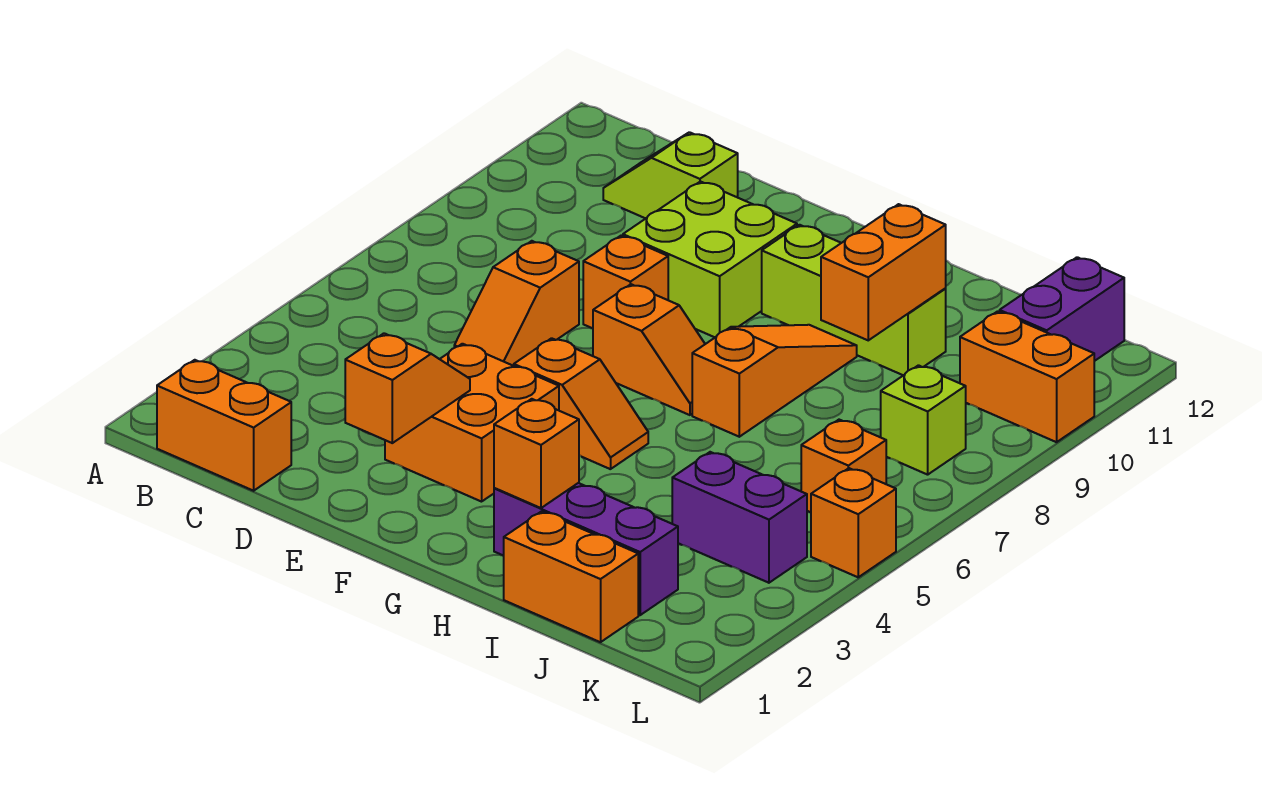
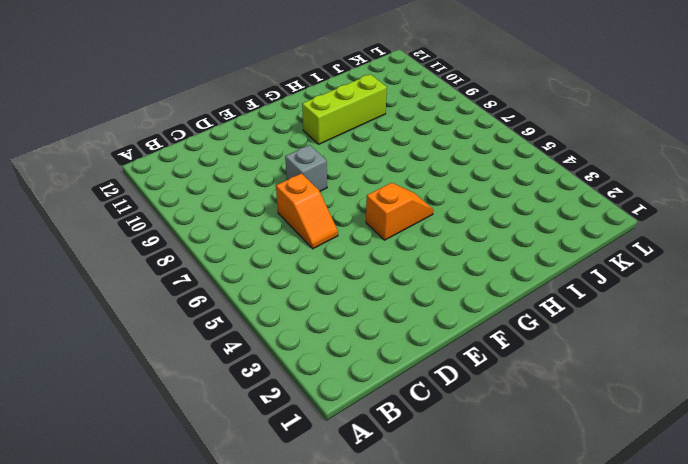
grey 1x1 brick [285,145,327,191] -> orange 1x1 brick [583,236,668,329]
none -> orange 1x2 brick [157,360,291,491]
none -> lime 1x2 slope [603,132,738,219]
none -> orange 2x2 brick [385,344,559,502]

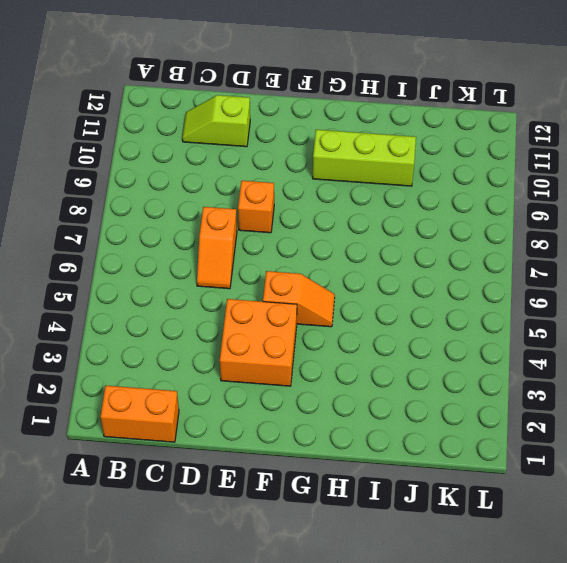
none -> lime 2x2 brick [623,181,797,337]
none -> orange 1x2 slope [593,284,705,415]
none -> purple 1x3 brick [494,483,678,615]

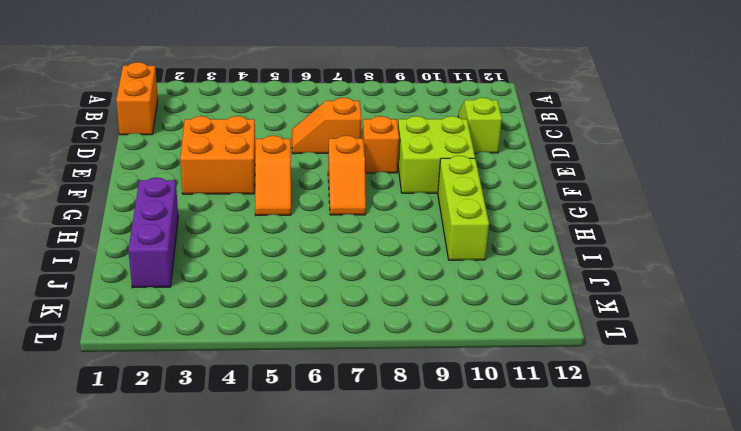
none -> orange 1x3 slope [692,325,857,437]
none -> orange 1x2 brick [504,511,638,642]
none -> purple 1x2 brick [672,452,807,583]

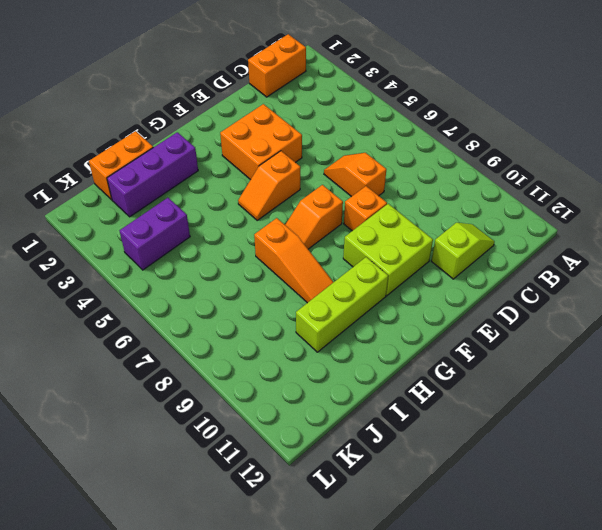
none -> orange 1x1 brick [801,420,886,512]
none -> lime 1x1 brick [881,365,966,475]
none -> orange 1x2 brick [960,311,1094,442]

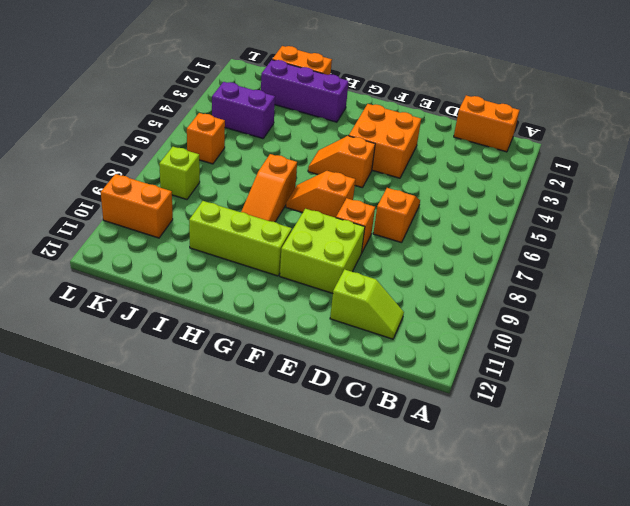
none -> purple 1x2 brick [1000,257,1124,361]
none -> orange 1x1 brick [811,468,896,577]
none -> orange 1x2 slope [345,333,470,443]

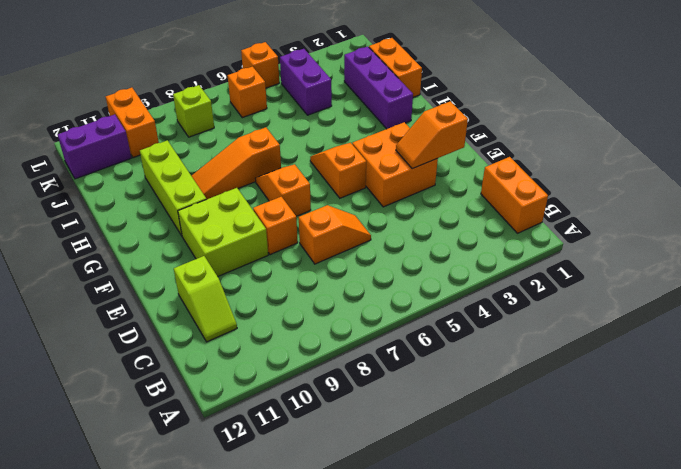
none -> orange 1x1 brick [494,399,579,508]
none -> orange 1x2 brick [821,204,946,340]

